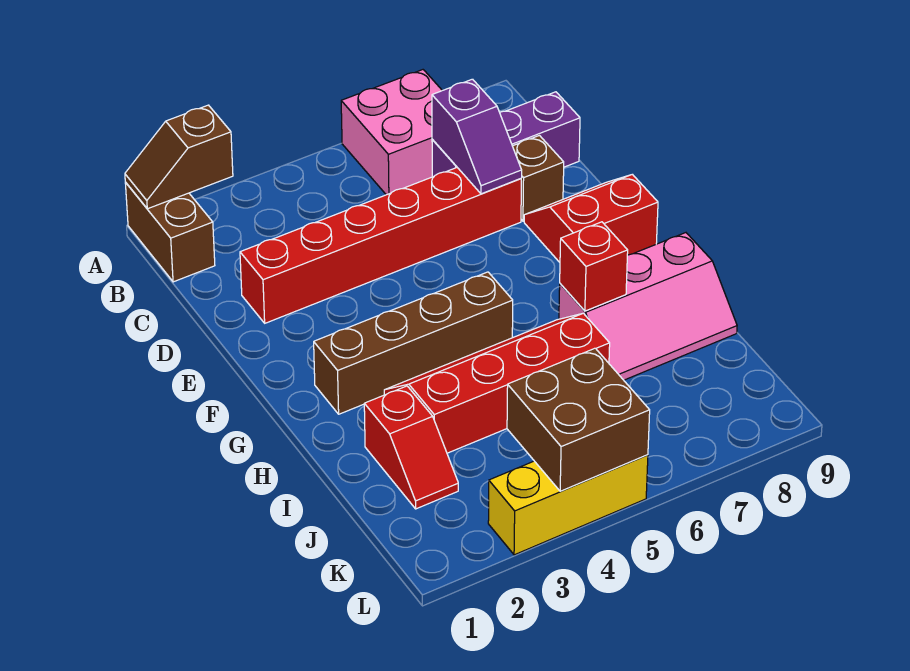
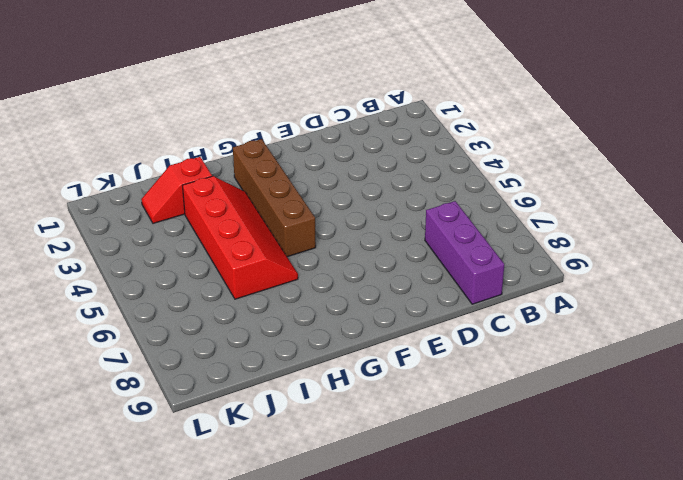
none -> brown 1x2 brick [125,182,215,282]
none -> pink 2x2 brick [341,70,442,195]
none -> red 1x6 brick [240,168,521,323]

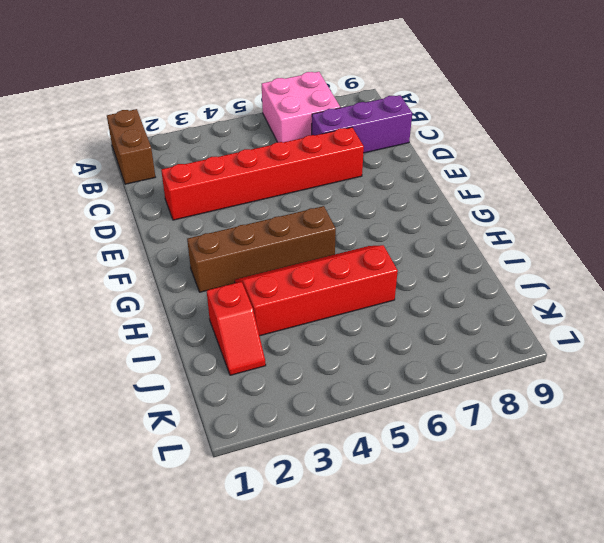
none -> brown 1x1 brick [513,136,564,221]
none -> red 2x2 slope [524,174,658,262]
none -> pink 2x3 slope [559,233,737,380]

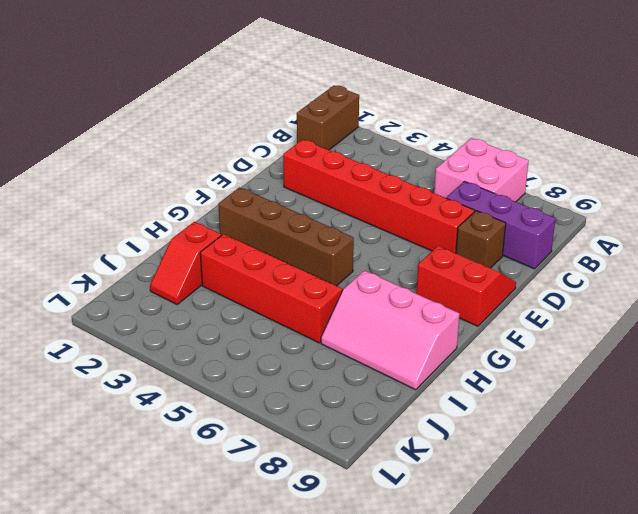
none -> yellow 1x3 brick [488,455,648,555]
none -> brown 1x2 slope [125,105,233,209]
none -> purple 1x2 slope [432,79,522,194]

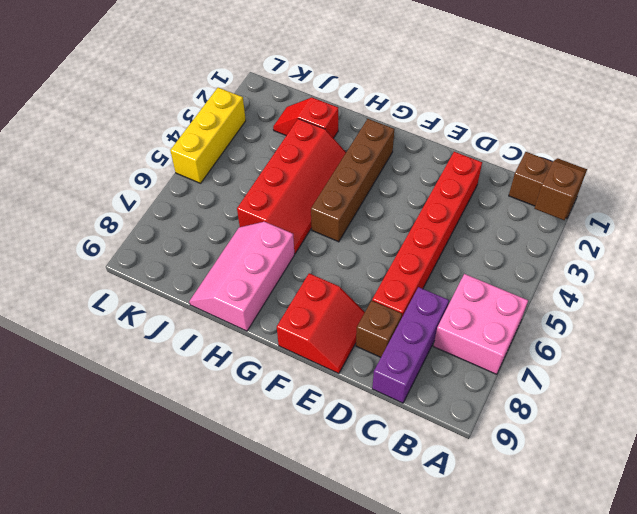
none -> purple 1x2 slope [432,79,522,194]
none -> red 1x1 brick [560,222,628,311]
none -> brown 2x2 brick [507,348,650,491]

